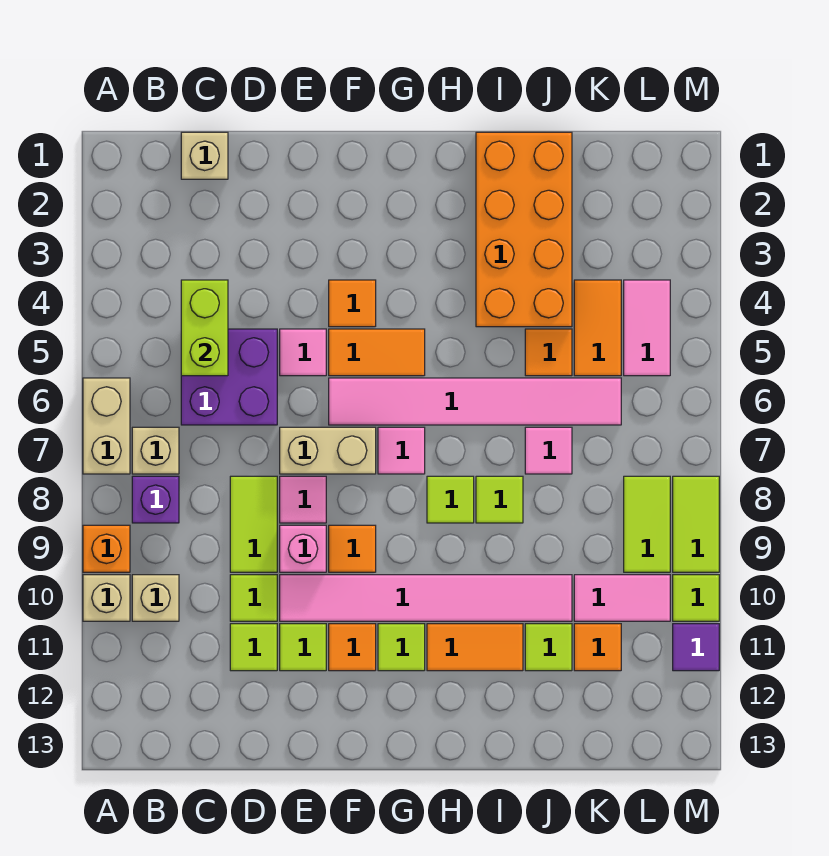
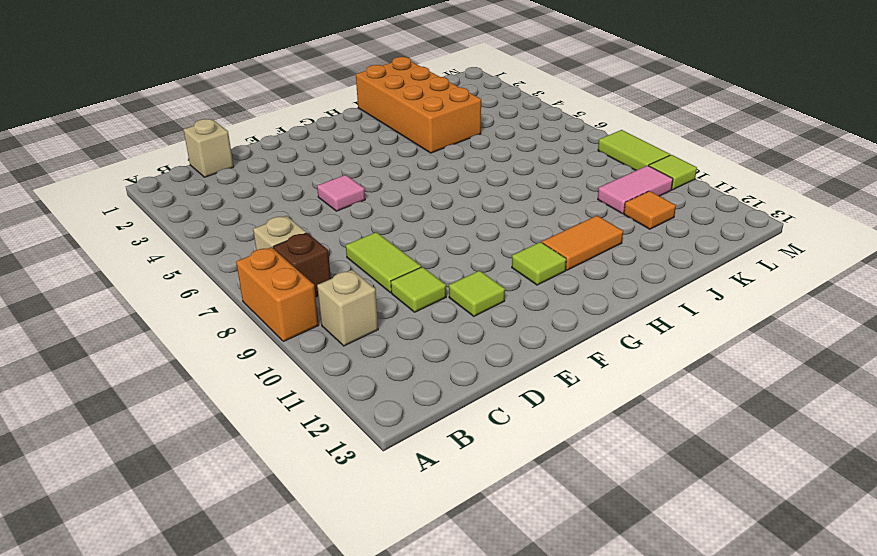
orange 1x2 brick [236,247,319,342] -> orange 1x1 brick [83,525,130,572]
brown 1x1 brick [273,233,331,297] -> purple 1x1 brick [132,476,179,523]
none -> tan 1x2 brick [83,378,130,474]
none -> tan 1x1 brick [83,575,130,621]
none -> purple 2x2 brick [181,329,277,425]
none -> lime 1x1 tile [230,624,277,671]

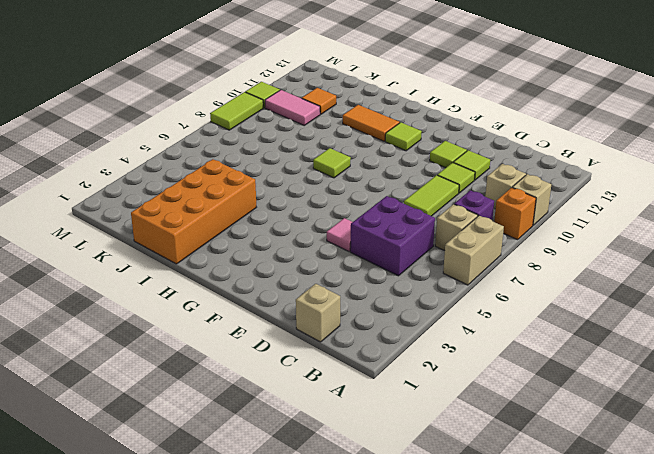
none -> tan 1x2 brick [280,427,376,474]
none -> pink 1x1 tile [280,476,326,523]
none -> pink 1x1 brick [280,525,326,572]
none -> pink 1x6 tile [280,575,572,621]

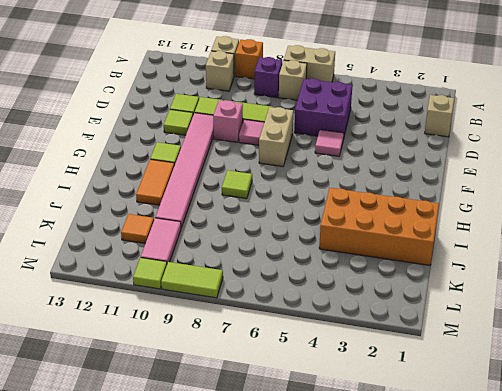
none -> orange 1x1 tile [329,280,376,327]
none -> orange 1x2 tile [329,329,425,376]
none -> pink 1x6 tile [329,378,621,425]
none -> orange 1x1 tile [329,525,376,572]

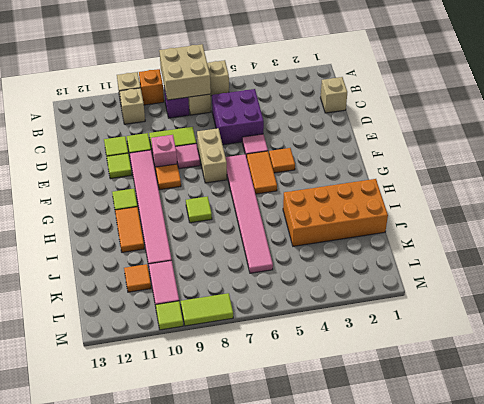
tan 2x2 brick [159,44,211,100] -> none
none -> orange 1x1 tile [329,624,376,671]
none -> pink 1x1 tile [378,427,425,474]
none -> lime 1x1 tile [476,476,523,523]
none -> orange 1x1 tile [525,329,572,376]

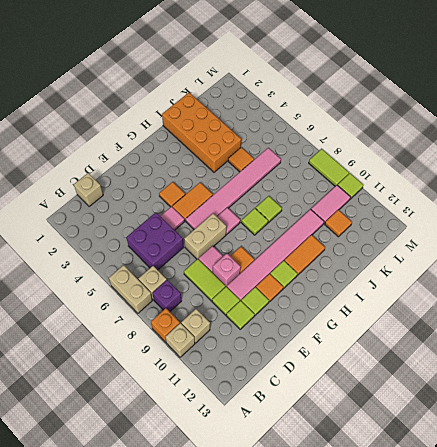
none -> pink 1x1 tile [525,427,572,474]
none -> lime 1x1 tile [525,624,572,671]
none -> orange 1x2 tile [574,280,621,376]
none -> pink 1x2 tile [624,280,670,376]

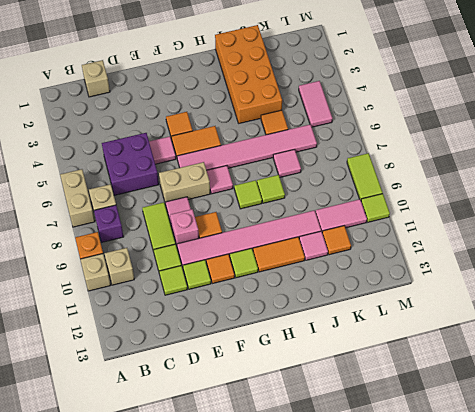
pink 1x1 tile [299,231,328,260] -> lime 1x1 tile [525,624,572,671]
none -> orange 1x2 tile [574,280,621,376]
none -> lime 1x2 tile [624,476,670,572]
none -> purple 1x1 tile [673,624,719,671]
none -> lime 1x2 brick [181,280,228,376]

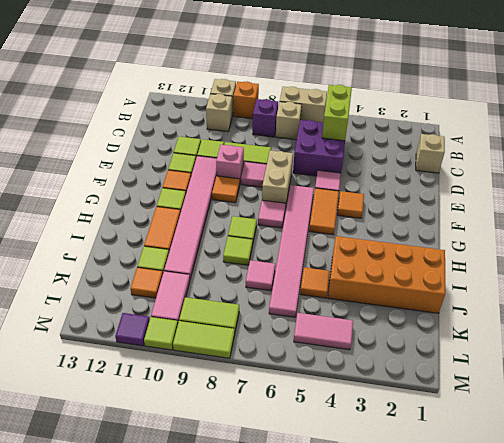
lime 1x2 brick [322,85,352,141] -> lime 1x2 brick turned to [181,280,228,376]
none -> orange 1x2 tile [574,280,621,376]

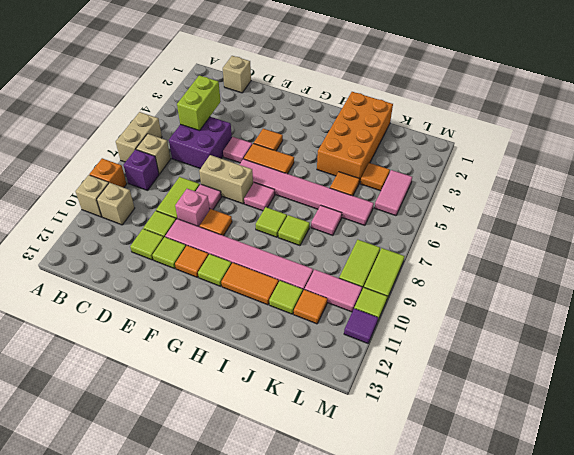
orange 1x1 tile [360,163,390,191] -> orange 1x2 tile [574,280,621,376]

